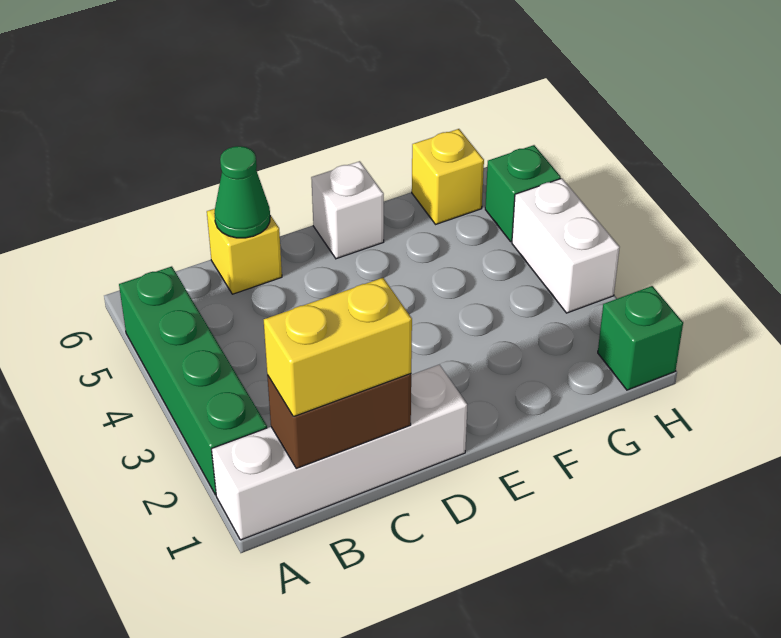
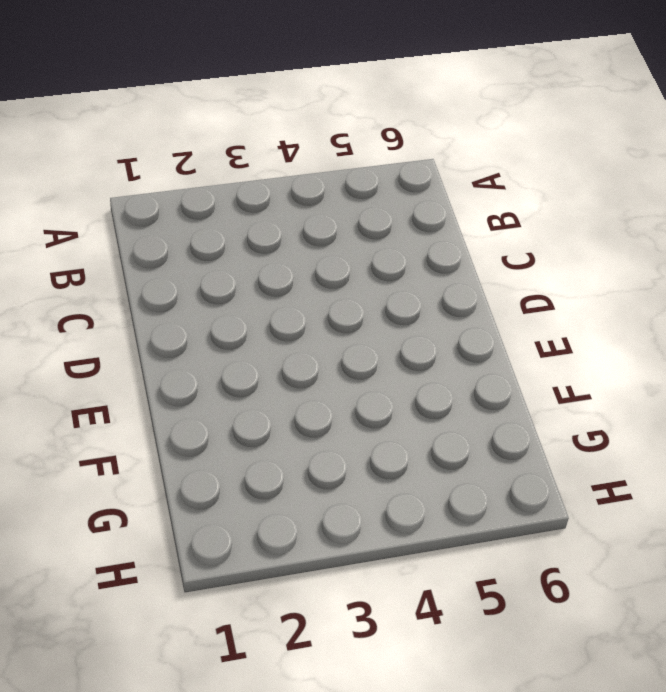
none -> white 1x4 brick [212,364,467,540]
none -> green 1x4 brick [119,266,267,495]

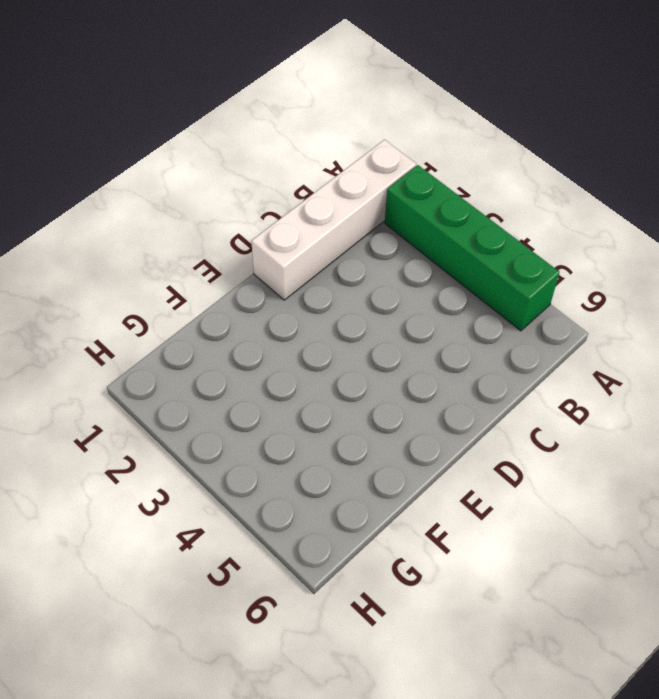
none -> yellow 1x1 brick [207,209,282,294]
none -> white 1x1 brick [311,161,384,259]

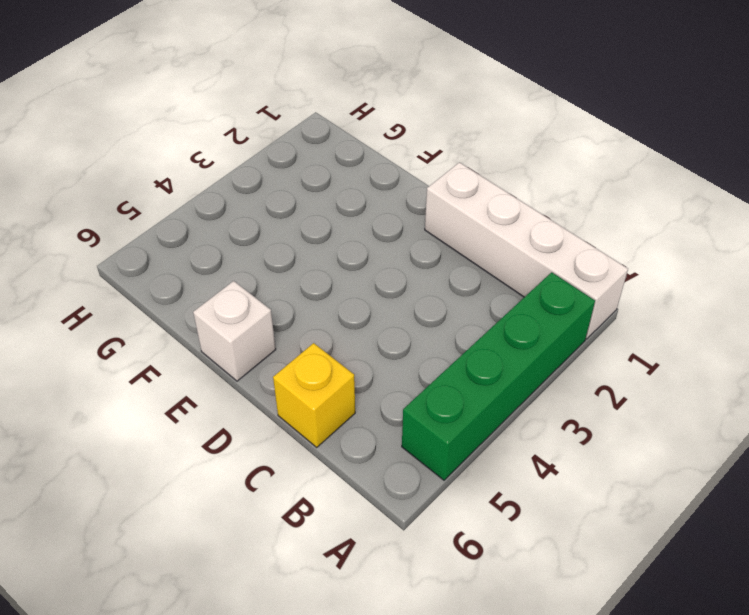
none -> yellow 1x1 brick [412,129,484,224]
none -> green 1x1 brick [598,286,683,390]

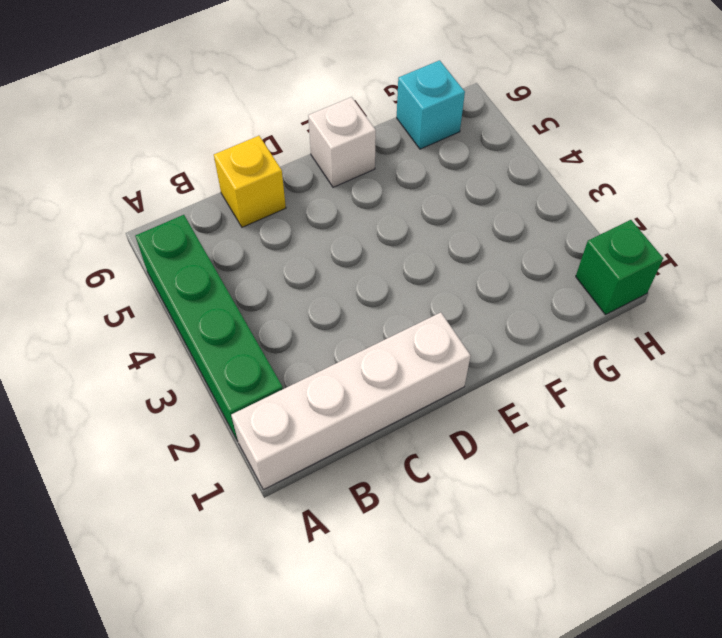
cyan 1x1 brick [397,60,465,149] -> yellow 1x1 brick [412,129,484,224]
none -> white 1x2 brick [512,178,620,313]
none -> green 1x1 brick [485,145,561,241]

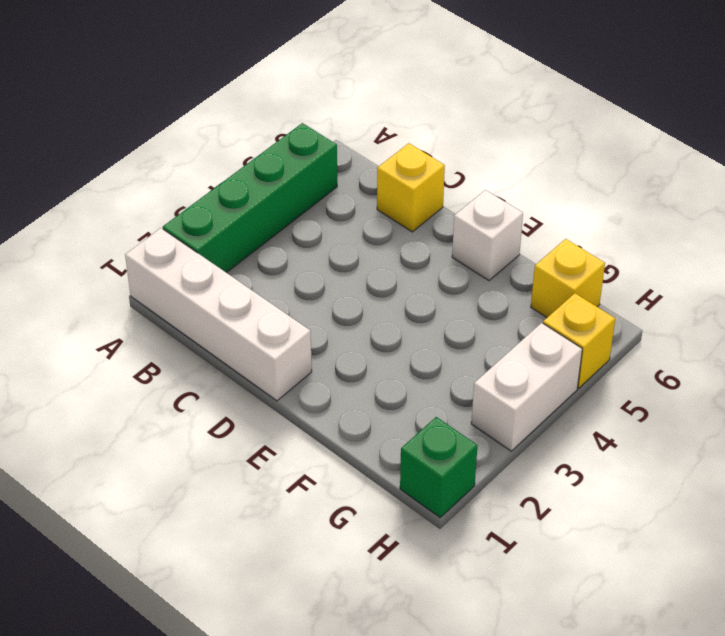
yellow 1x1 brick [543,293,615,388] -> green 1x1 brick [485,145,561,241]
none -> brown 1x2 brick [267,374,411,468]
none -> green 1x1 cone [214,146,270,238]

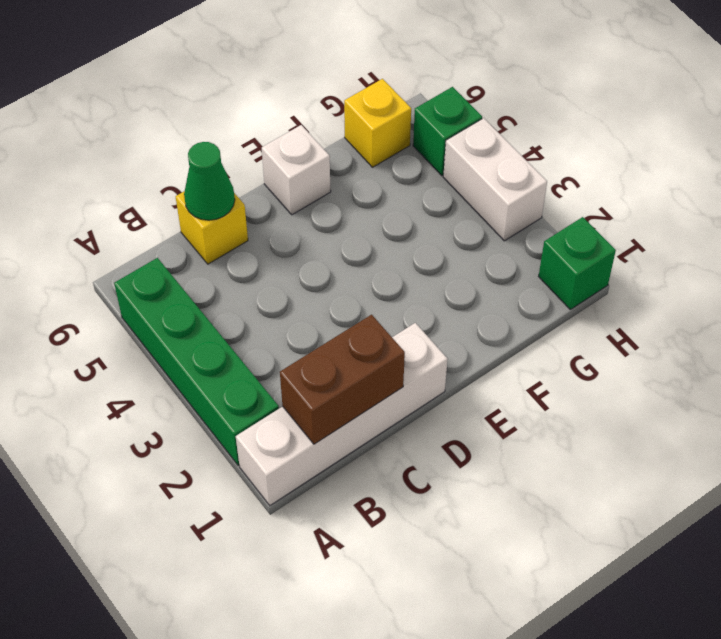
none -> yellow 1x2 brick [264,278,412,417]

